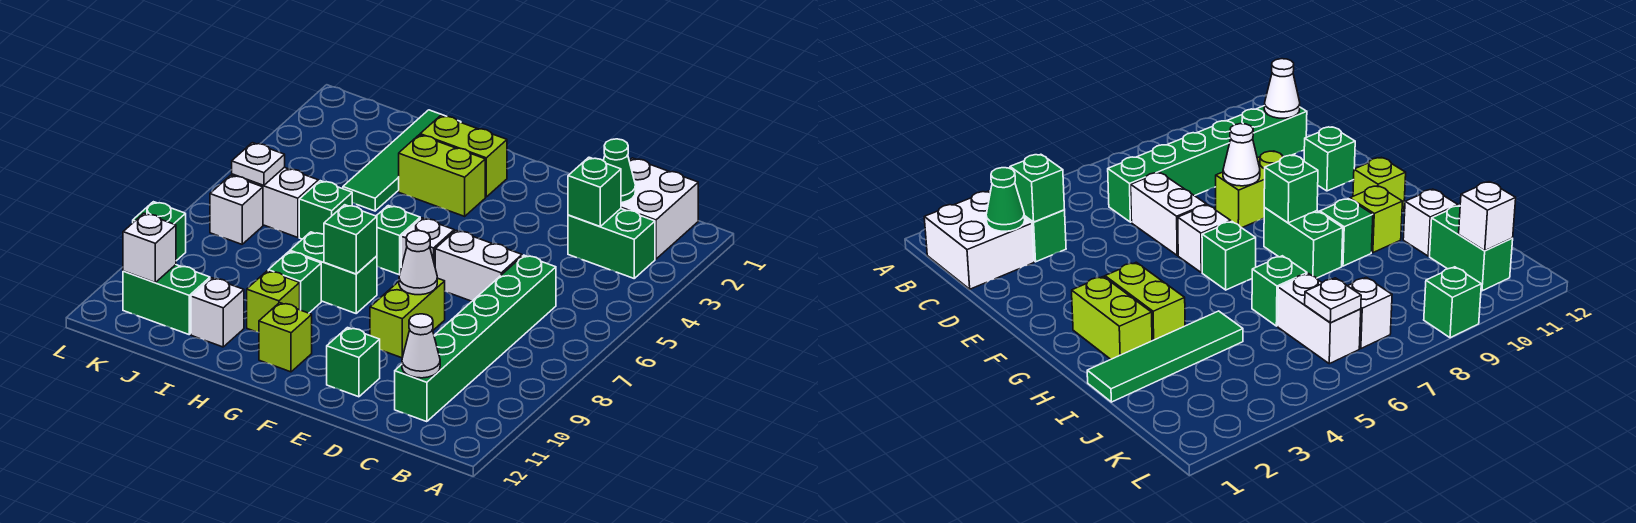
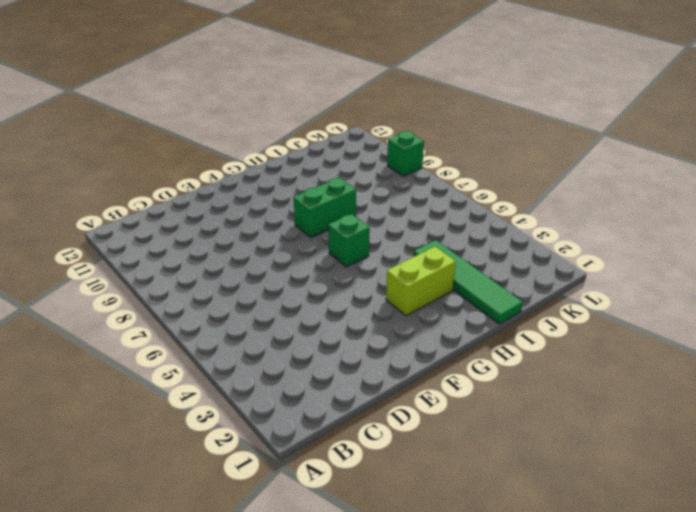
none -> white 2x2 brick [621,158,698,259]
none -> green 1x2 brick [568,209,655,278]
none -> green 1x6 brick [395,255,556,422]

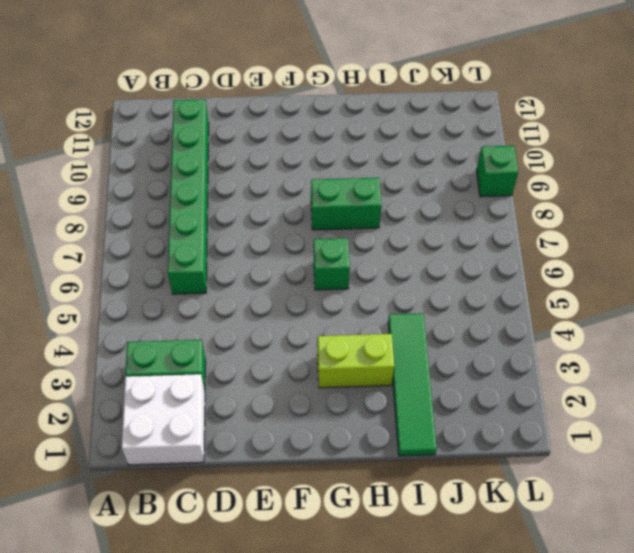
none -> white 1x2 brick [435,230,522,301]
none -> lime 1x2 brick [370,278,445,358]
none -> green 1x1 brick [327,328,380,397]

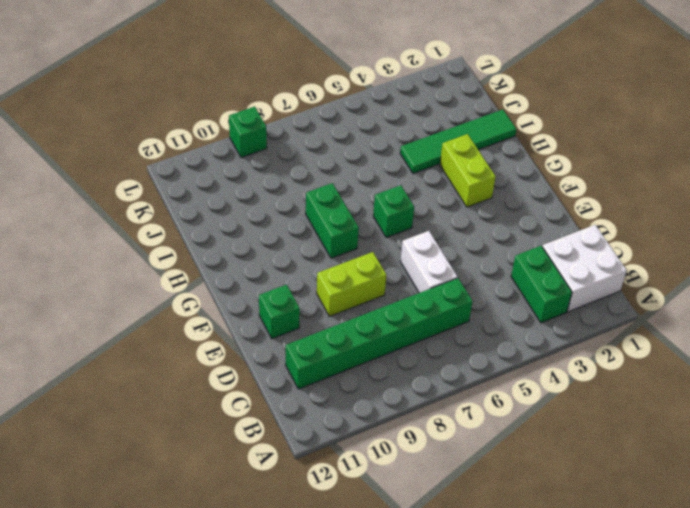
none -> white 1x1 brick [401,218,454,267]
none -> lime 1x2 brick [420,115,507,197]
none -> lime 1x1 brick [259,303,312,372]

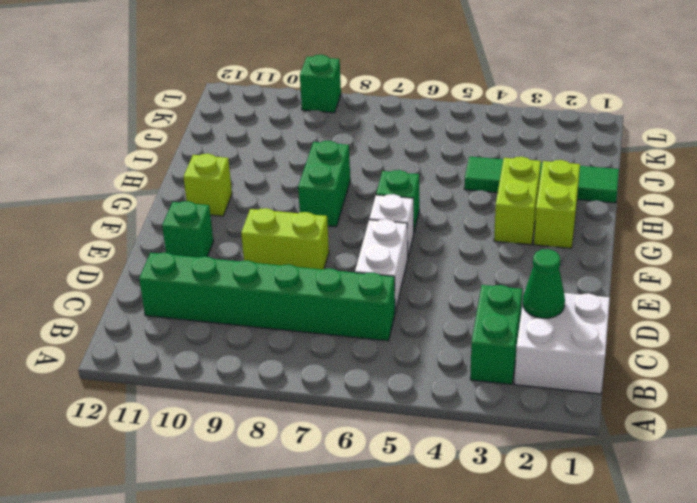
none -> green 1x1 brick [268,251,321,313]
none -> lime 1x1 brick [247,271,300,332]
none -> green 1x1 brick [299,181,352,239]

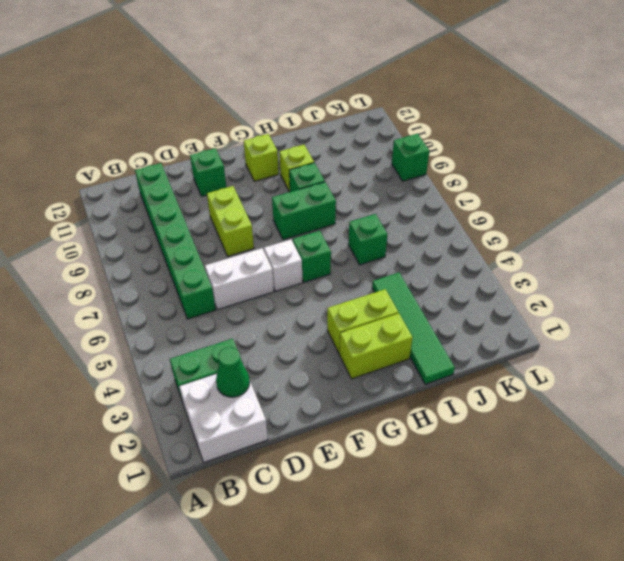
none -> white 1x1 brick [191,278,244,347]
none -> white 1x2 brick [232,167,319,238]
none -> green 1x2 brick [123,265,210,334]

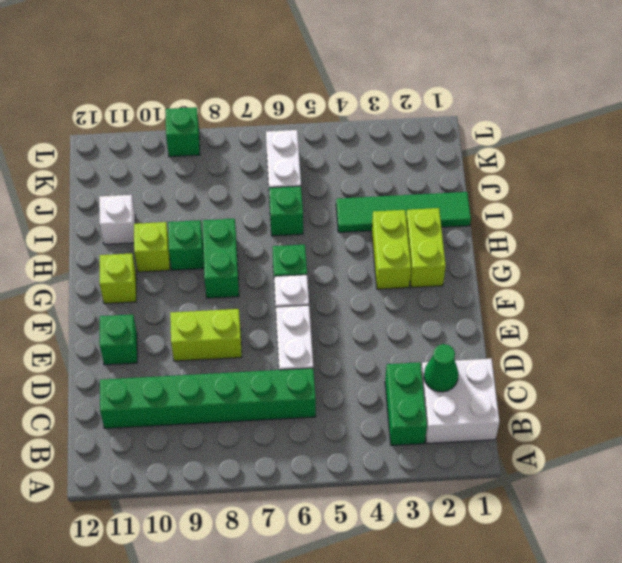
none -> green 1x2 brick [123,265,210,334]
none -> white 1x1 brick [210,175,263,244]
none -> green 1x1 brick [568,157,621,226]

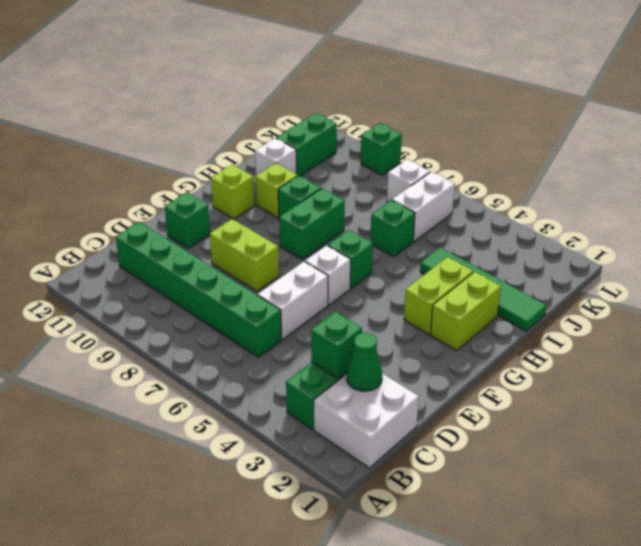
none -> white 1x1 cone [402,314,440,378]
none -> white 1x1 cone [399,231,437,295]
none -> green 1x1 brick [324,205,377,274]

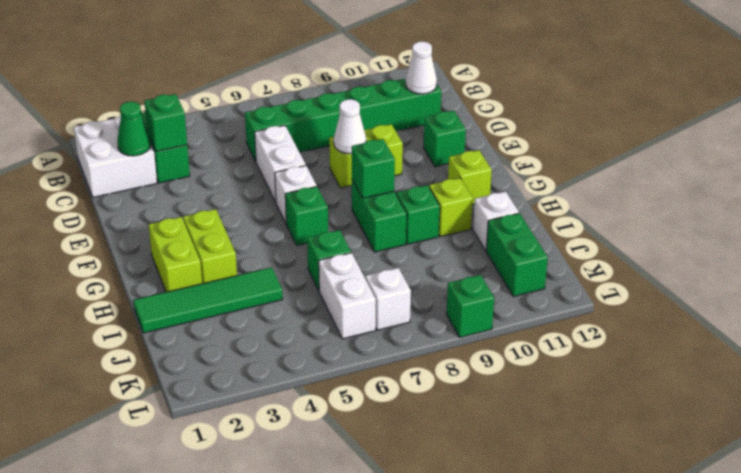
none -> white 1x1 plate [232,143,285,186]
none -> white 1x1 brick [123,213,176,283]

